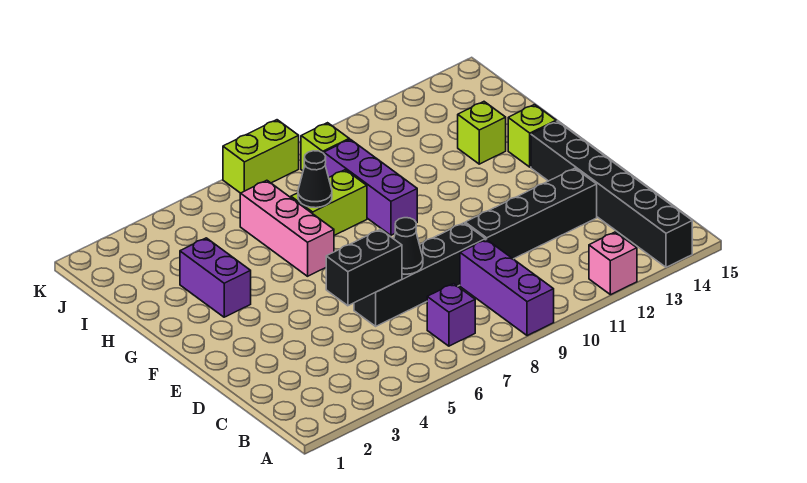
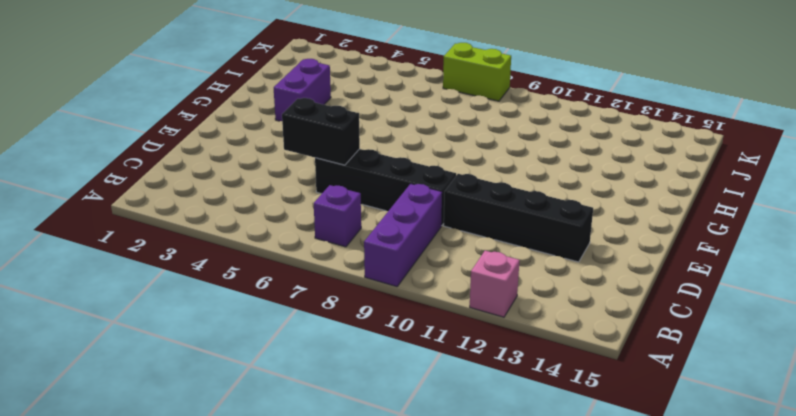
none -> black 1x6 brick [531,121,692,267]
none -> pink 1x3 brick [240,180,334,276]
none -> purple 1x3 brick [324,139,417,235]

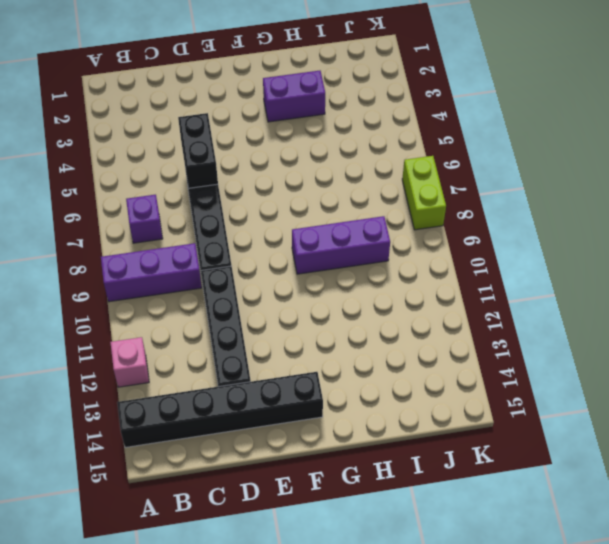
none -> pink 1x3 brick [240,180,334,276]
none -> lime 1x1 brick [508,105,556,167]
none -> lime 1x2 brick [291,170,367,235]

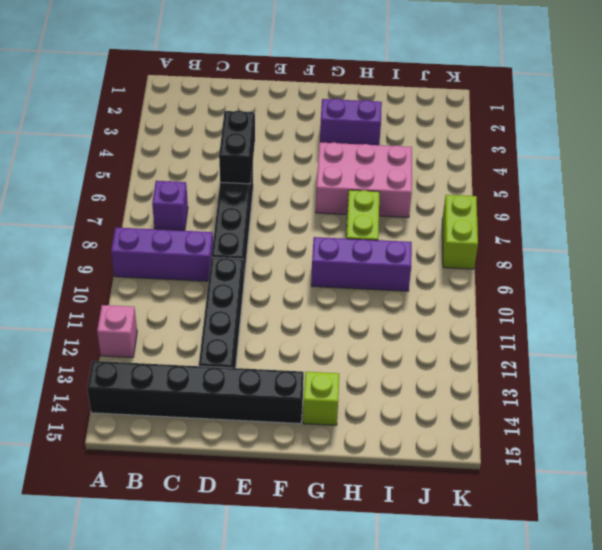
pink 2x3 brick [316,142,412,217] -> pink 1x3 brick [240,180,334,276]
none -> lime 1x1 brick [458,102,506,164]
none -> lime 1x1 brick [301,123,349,171]
none -> black 1x1 cone [394,218,423,274]

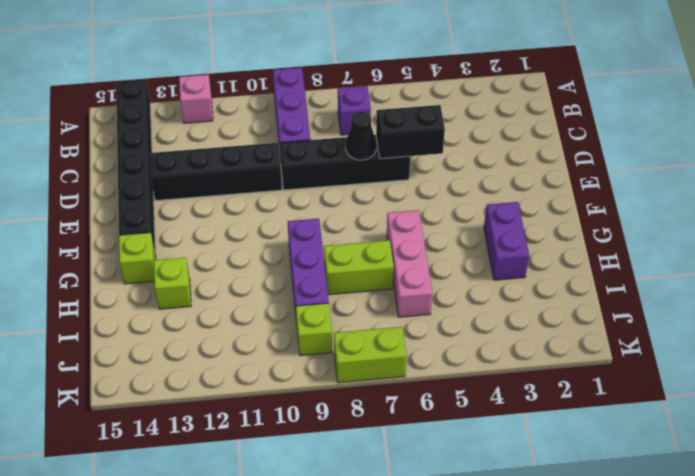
none -> black 1x1 cone [298,151,332,208]

